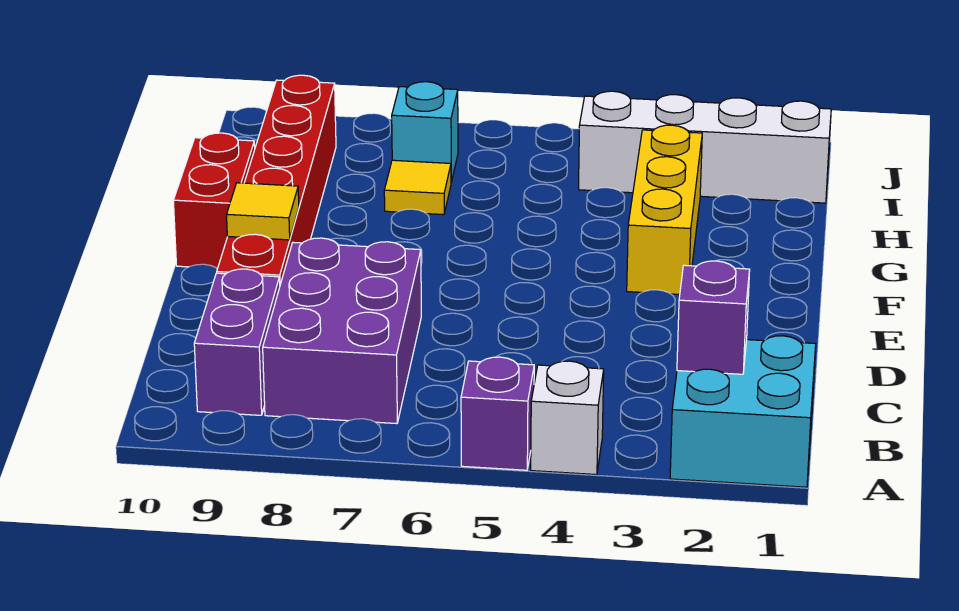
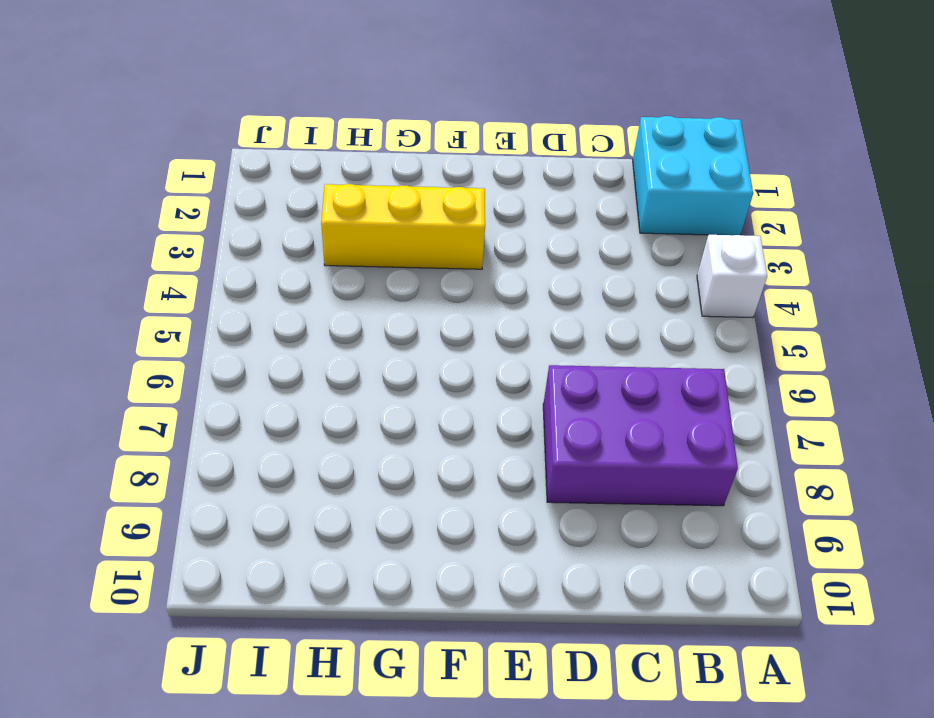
none -> purple 1x1 brick [461,357,534,470]
none -> purple 1x2 brick [194,269,280,415]
none -> red 1x6 brick [217,75,336,284]

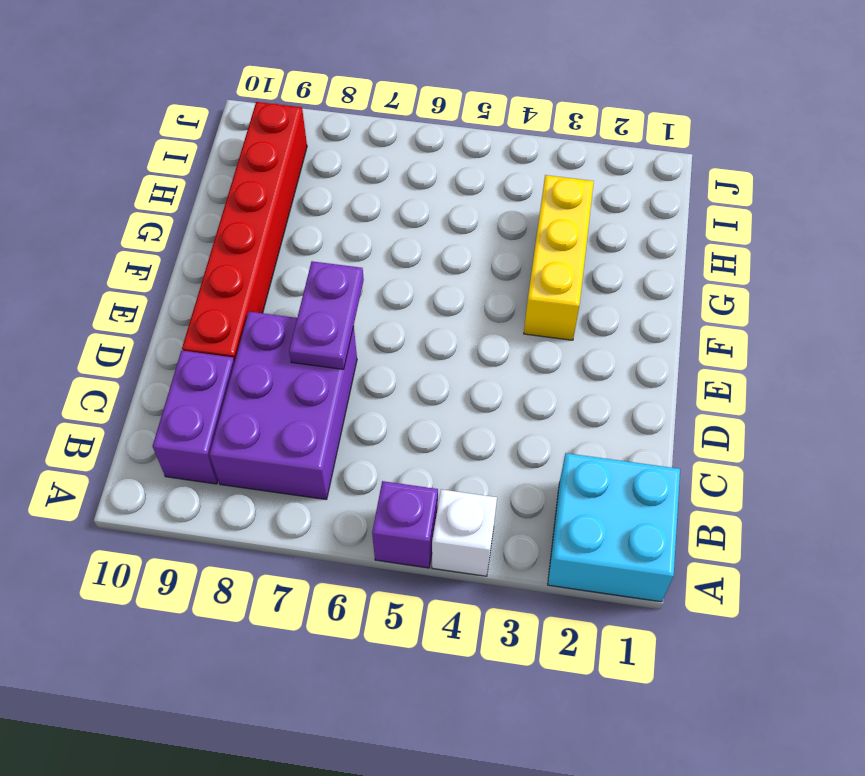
purple 1x2 plate [289,261,364,369] -> none
none -> red 1x2 brick [173,133,255,269]
none -> yellow 1x1 tile [384,160,451,215]
none -> white 1x4 brick [579,91,831,203]

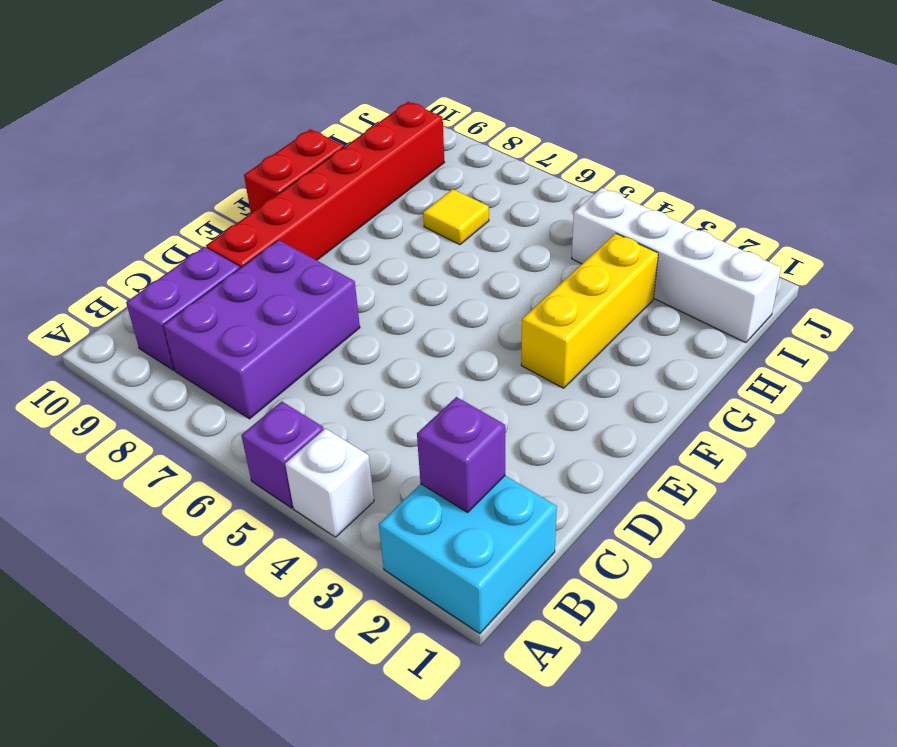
none -> cyan 1x1 brick [392,82,458,182]
none -> yellow 1x1 tile [227,183,299,240]

